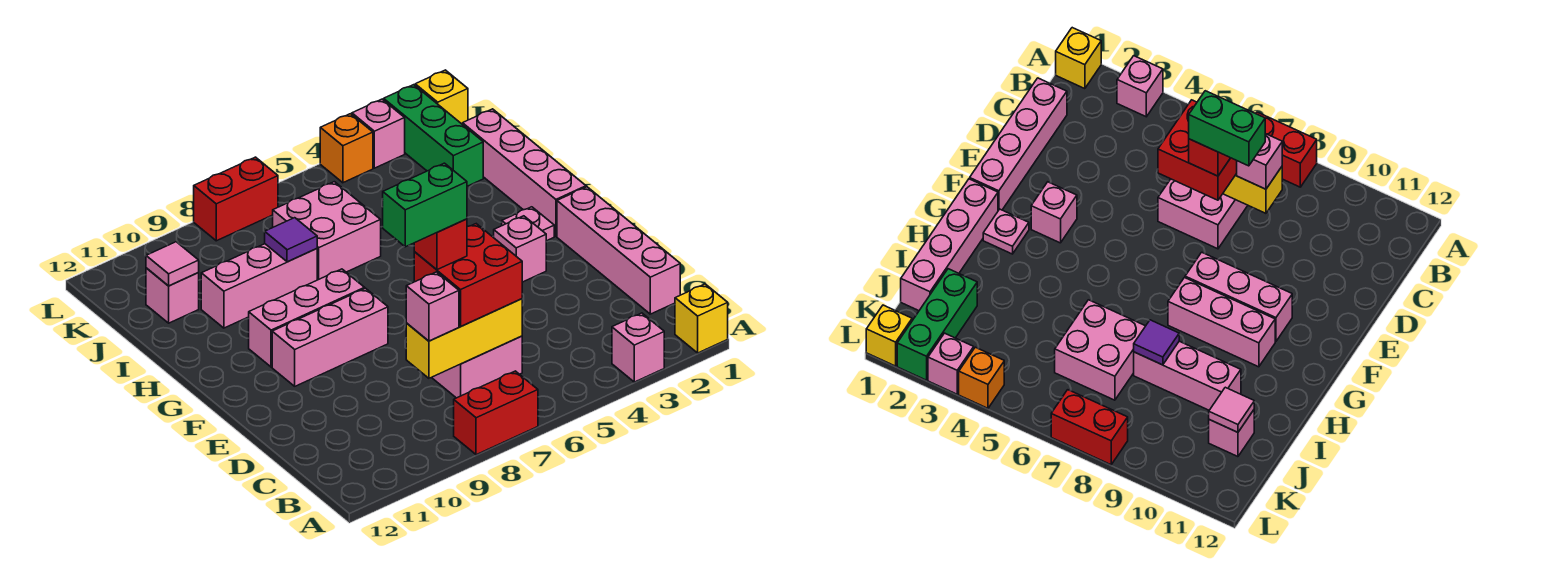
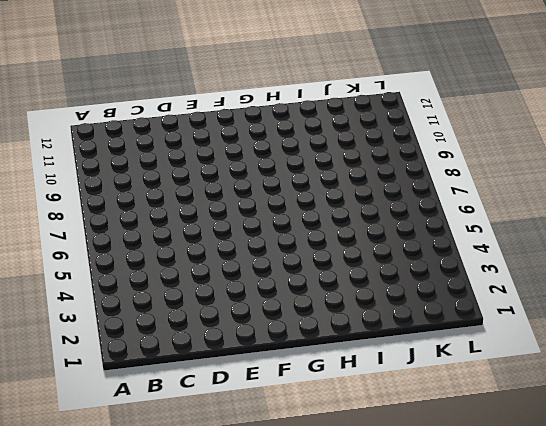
none -> yellow 1x1 brick [675,284,728,353]
none -> pink 1x1 brick [612,313,664,382]
none -> red 1x2 brick [454,371,538,455]

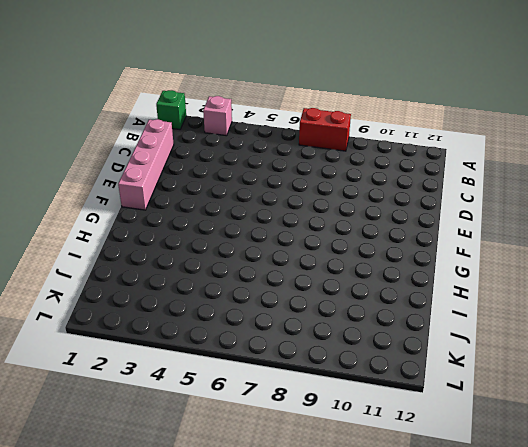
green 1x1 brick [156,90,186,129] -> yellow 1x1 brick [675,284,728,353]
none -> pink 2x2 brick [432,336,522,398]
none -> pink 1x1 brick [494,216,546,282]
none -> pink 1x3 brick [272,288,388,386]

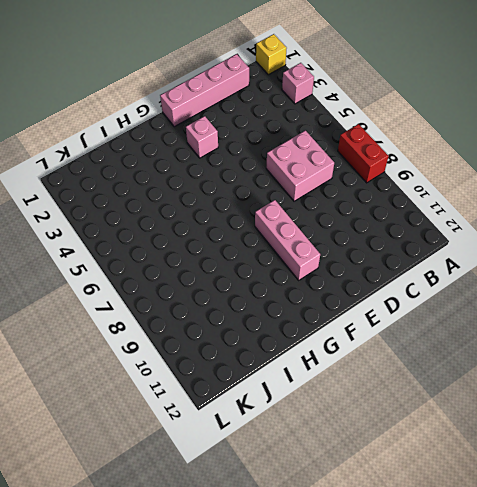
none -> pink 1x4 brick [463,109,586,236]
none -> pink 1x1 plate [502,207,554,241]
none -> pink 1x3 brick [249,269,365,367]

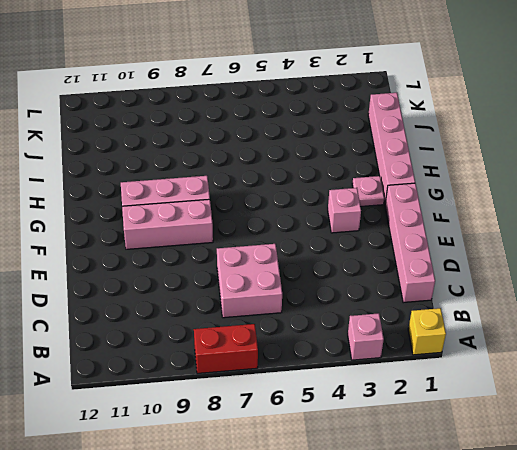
none -> pink 2x2 brick [273,182,381,280]
none -> pink 1x3 brick [201,244,317,328]
none -> green 1x3 brick [384,85,483,186]

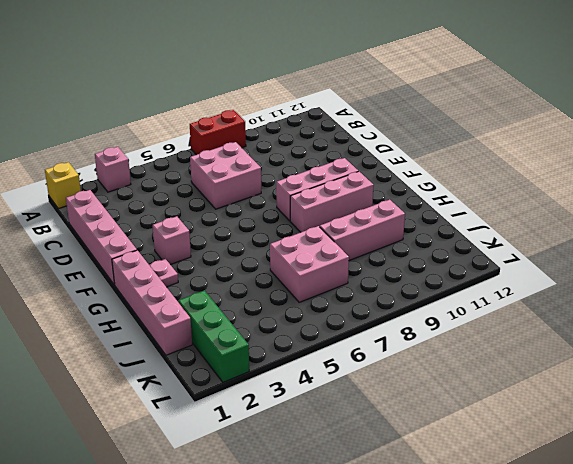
none -> pink 1x1 brick [146,268,199,323]
none -> yellow 1x1 brick [415,70,468,125]
none -> pink 1x1 brick [352,99,405,168]

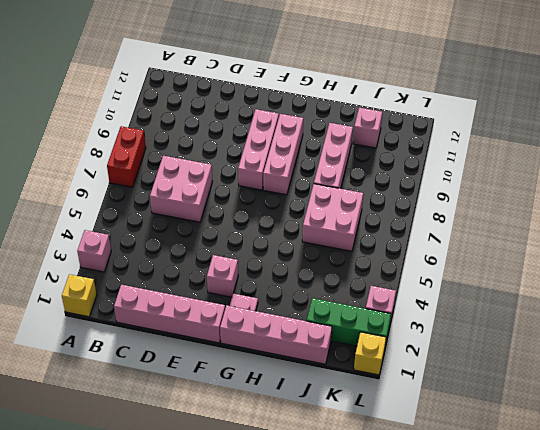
none -> orange 1x1 brick [320,114,373,183]
none -> red 1x2 brick [194,157,278,241]
none -> yellow 1x3 brick [406,299,522,378]

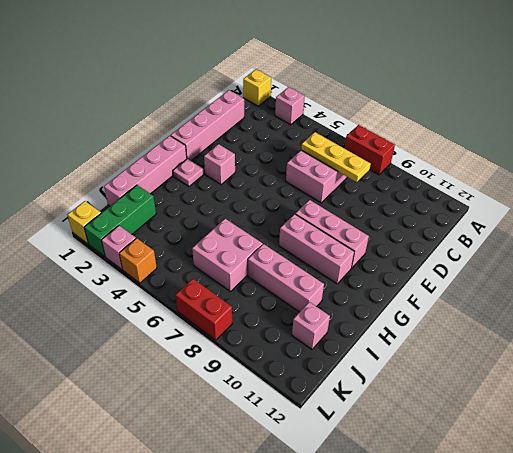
yellow 1x3 plate [301,132,371,182] -> yellow 1x3 brick [406,299,522,378]
none -> purple 1x1 tile [265,218,317,262]
none -> pink 1x1 tile [146,242,199,286]
none -> red 2x2 brick [414,224,522,326]

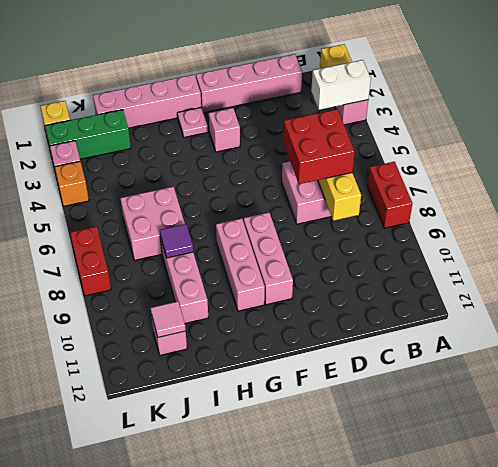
white 1x2 brick [311,60,371,110] -> none
none -> pink 1x1 brick [406,272,459,341]
none -> red 1x1 brick [414,219,467,270]
none -> green 1x2 brick [383,163,467,247]

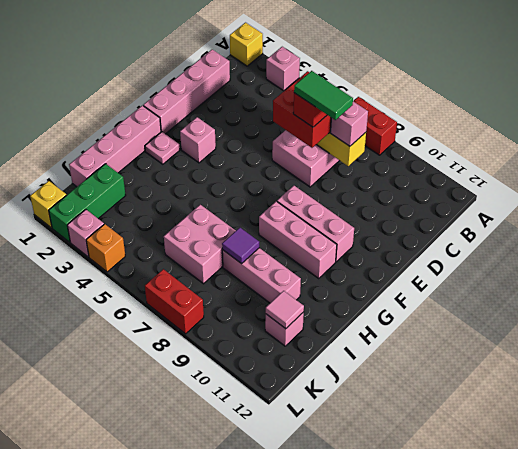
green 1x2 tile [294,71,353,120] -> green 1x2 brick [383,163,467,247]

